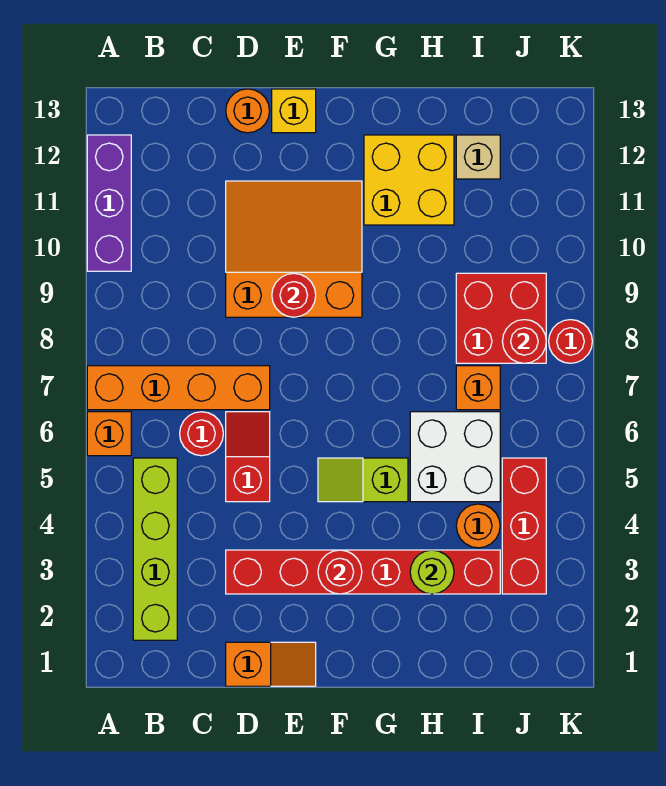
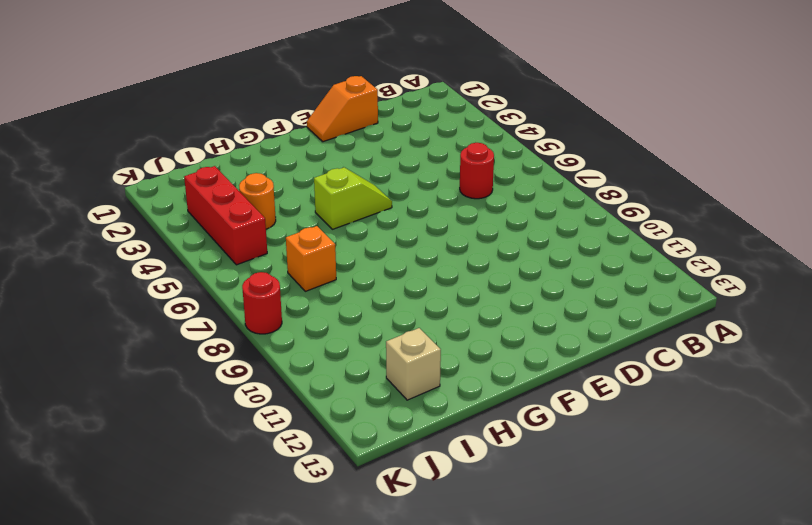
none -> orange 1x1 brick [87,412,131,456]
none -> orange 1x4 brick [87,366,270,410]
none -> purple 1x3 brick [87,135,131,271]

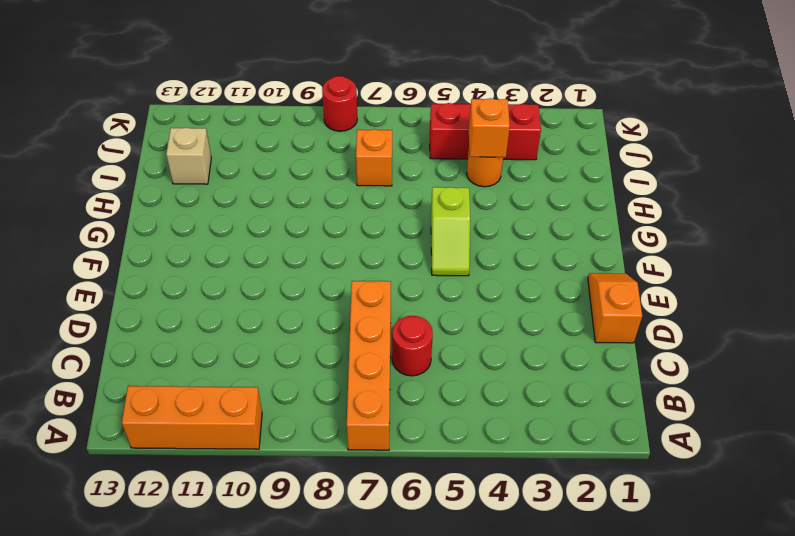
orange 1x3 brick [122,386,262,449] -> purple 1x3 brick [87,135,131,271]
orange 1x1 brick [469,98,510,157] -> orange 1x1 brick moved to [87,412,131,456]
none -> lime 1x4 brick [133,458,177,640]
none -> red 1x6 brick [226,550,500,594]
none -> red 1x2 slope [226,412,270,502]

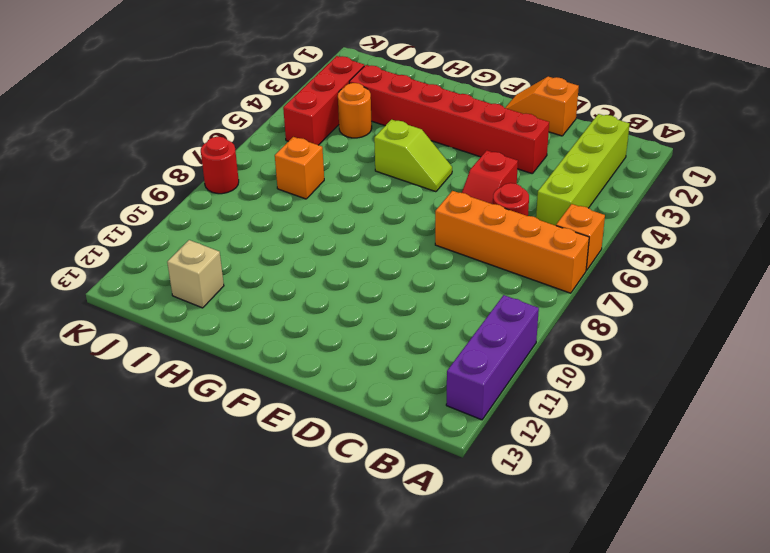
none -> orange 3x3 slope [226,181,362,317]
none -> orange 1x1 round brick [226,89,270,133]
none -> yellow 1x1 brick [272,89,316,133]

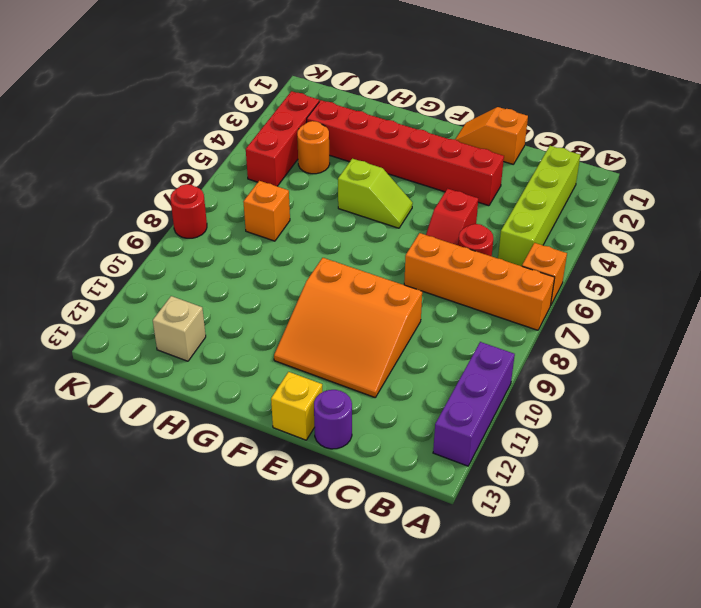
purple 1x1 round brick [314,390,352,449] -> orange 1x1 round brick [226,89,270,133]
none -> yellow 2x2 brick [364,135,454,225]
none -> white 2x2 brick [410,412,500,502]
none -> red 2x2 brick [456,273,546,363]

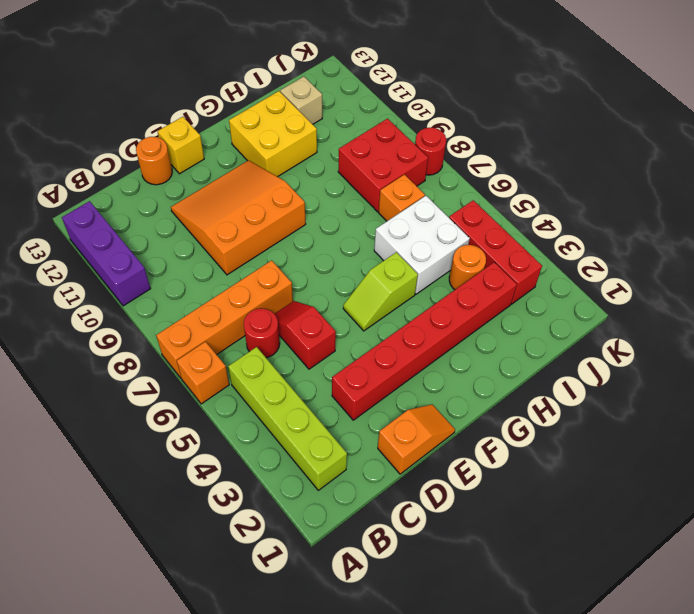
none -> red 1x1 round brick [272,273,316,317]
none -> red 1x1 round brick [318,550,362,594]
none -> lime 1x1 round brick [410,550,454,594]

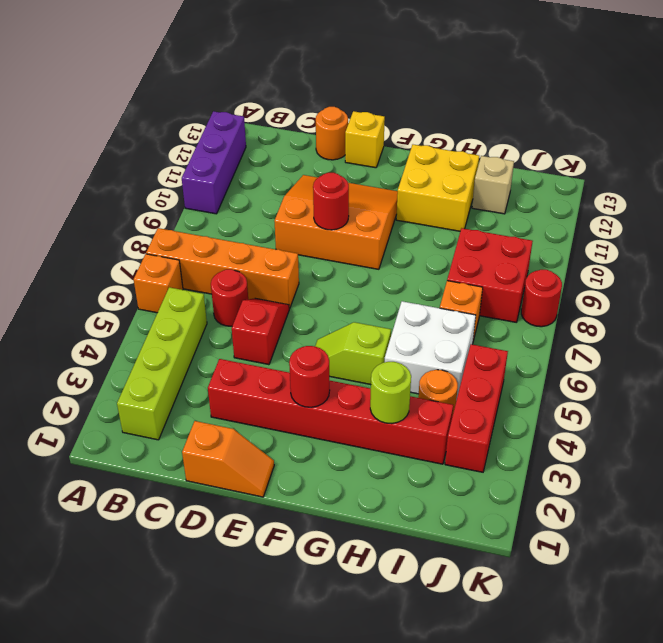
none -> red 1x1 round brick [502,320,546,363]

